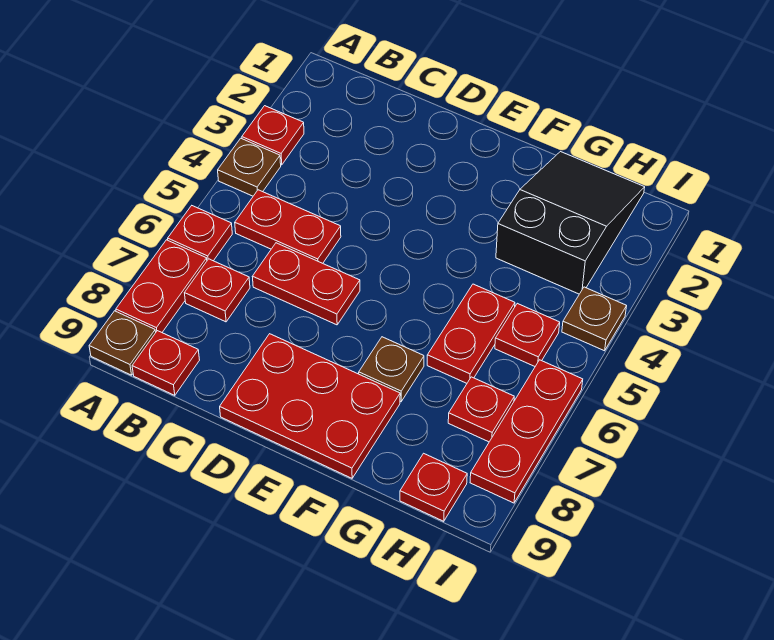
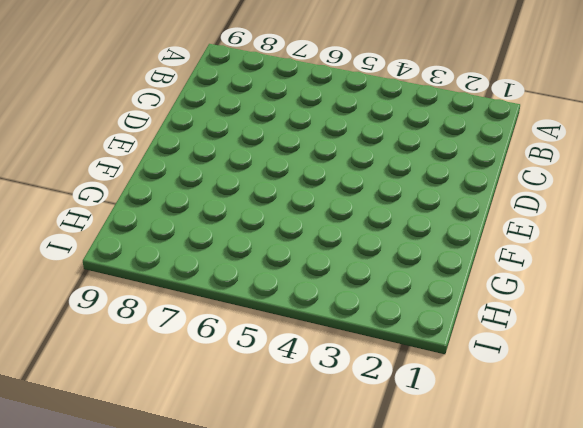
none -> red 1x1 plate [242,106,304,165]
none -> brown 1x1 plate [218,138,281,196]
none -> red 1x1 plate [168,206,232,261]

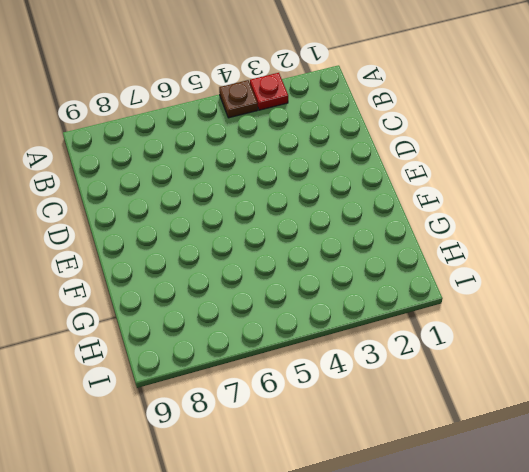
none -> red 1x1 plate [168,206,232,261]
none -> red 1x2 plate [116,240,207,332]
none -> brown 1x1 plate [89,311,156,375]

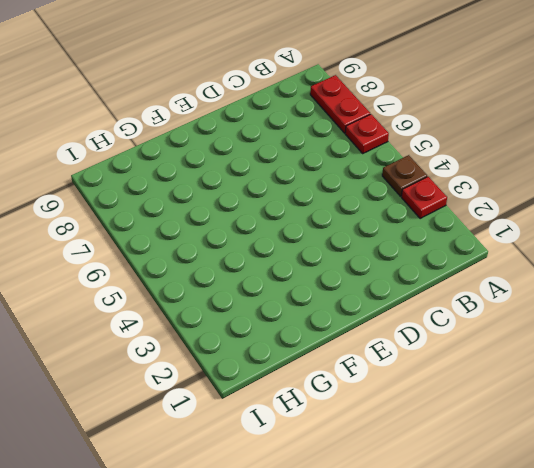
none -> brown 1x1 plate [89,311,156,375]
none -> red 1x2 plate [235,190,341,263]
none -> red 1x1 plate [185,259,250,322]

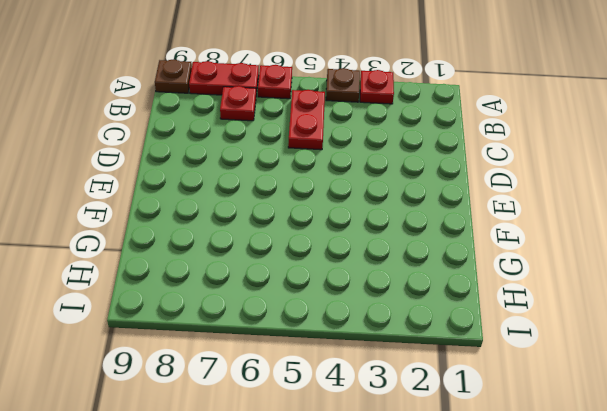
none -> red 1x1 plate [132,331,199,395]
none -> red 1x2 plate [252,243,360,325]
none -> red 2x3 plate [220,334,400,478]

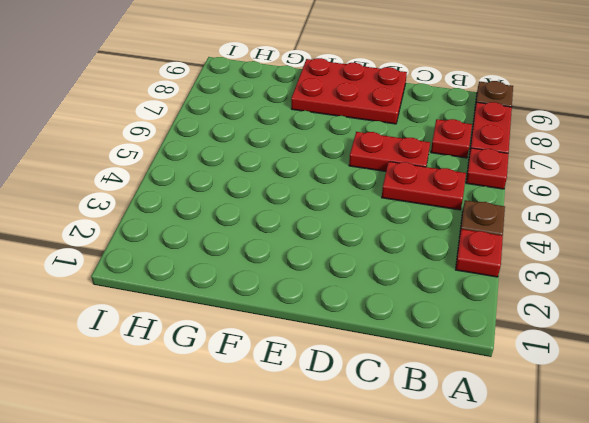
none -> red 1x1 plate [132,331,199,395]
none -> brown 1x1 plate [359,337,424,402]
none -> black 2x3 slope [496,152,645,294]

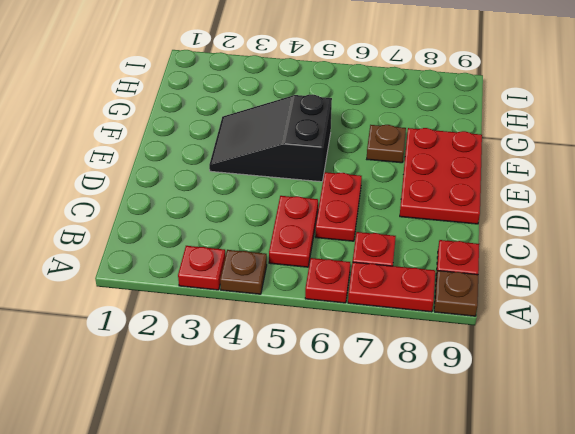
black 2x3 slope [209,94,332,182] -> black 2x3 slope moved to [496,152,645,294]
none -> red 1x2 plate [427,284,515,383]
none -> red 1x1 plate [495,303,560,366]
none -> red 1x1 plate [448,377,514,442]

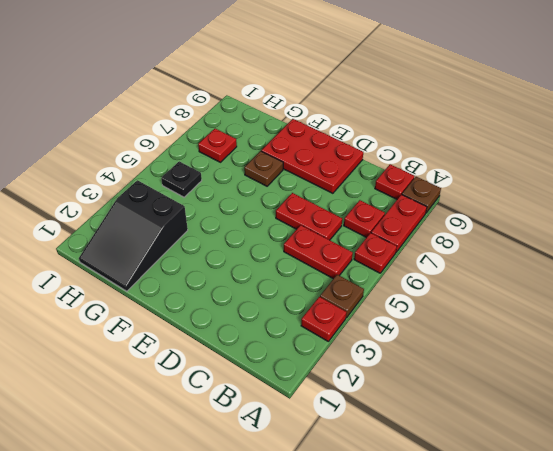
black 1x1 plate [161,161,202,197] -> red 1x1 plate [495,303,560,366]
none -> red 1x2 plate [427,284,515,383]
none -> red 1x1 plate [400,453,467,521]
none -> brown 1x1 plate [562,287,627,351]

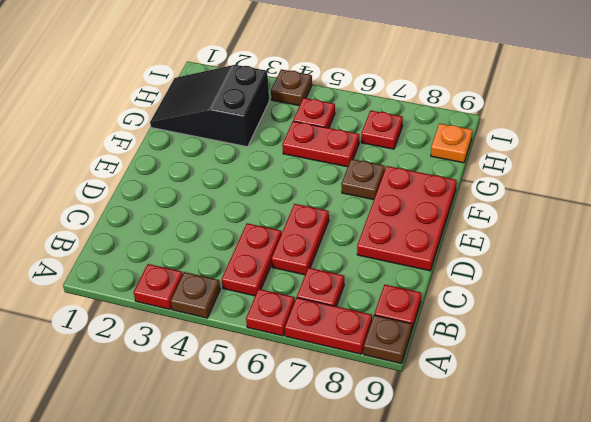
orange 1x1 plate [431,123,472,163] -> red 1x1 plate [400,453,467,521]
none -> red 1x3 plate [470,360,583,503]

